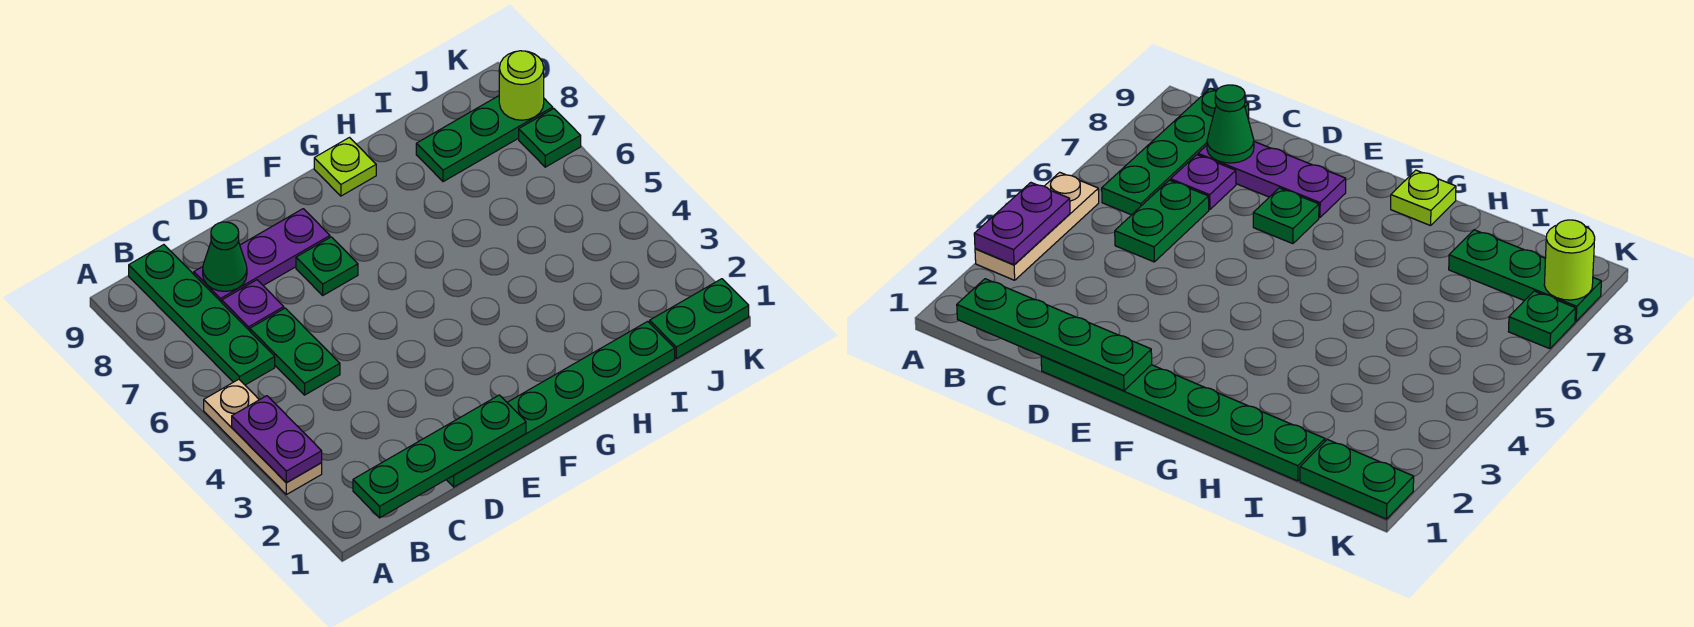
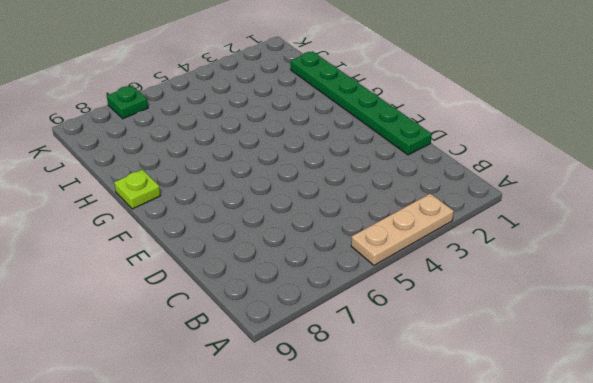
none -> green 1x4 plate [129,245,275,385]
none -> green 1x2 plate [250,308,340,395]
none -> purple 1x1 plate [222,280,284,331]

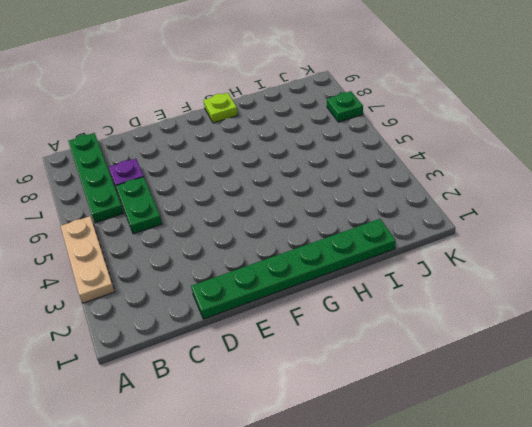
none -> purple 1x3 plate [194,209,330,302]
none -> green 1x1 plate [296,237,358,295]
none -> green 1x3 plate [416,96,553,182]

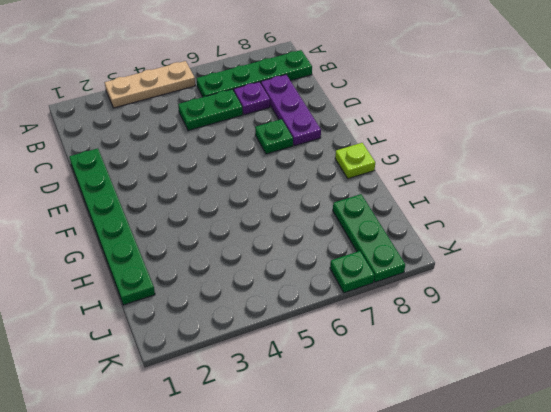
none -> green 1x2 plate [650,279,749,359]
none -> purple 1x2 plate [232,396,322,483]
none -> green 1x4 plate [353,395,526,518]

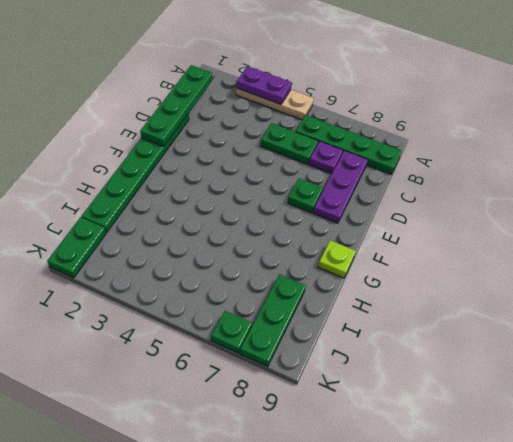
none -> green 1x1 cone [203,222,247,291]
none -> lime 1x1 round brick [499,51,544,120]

